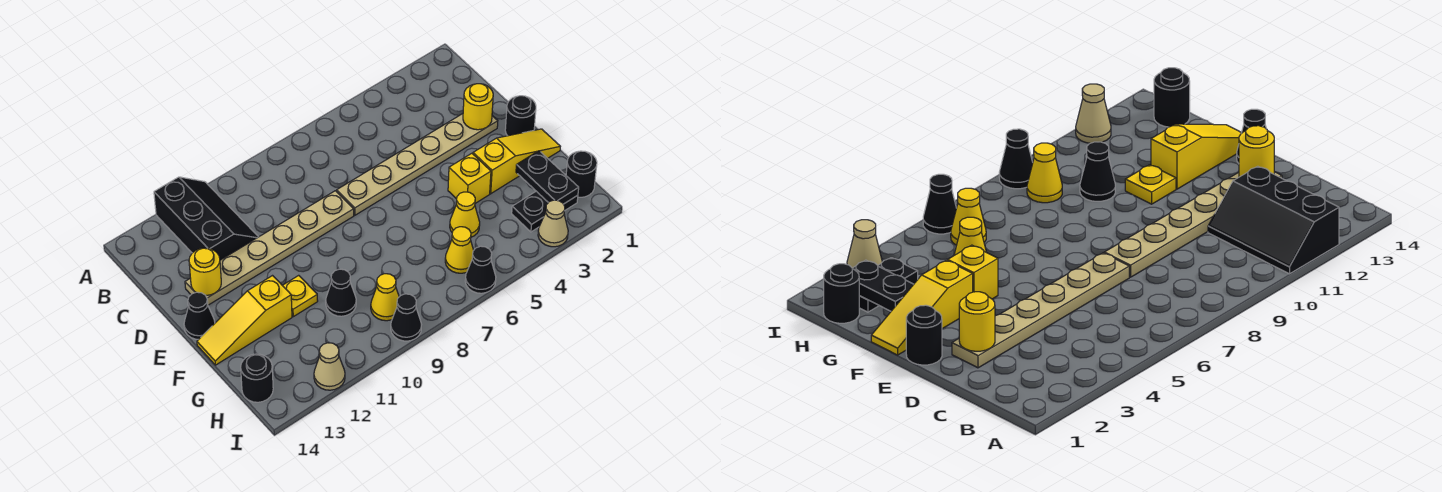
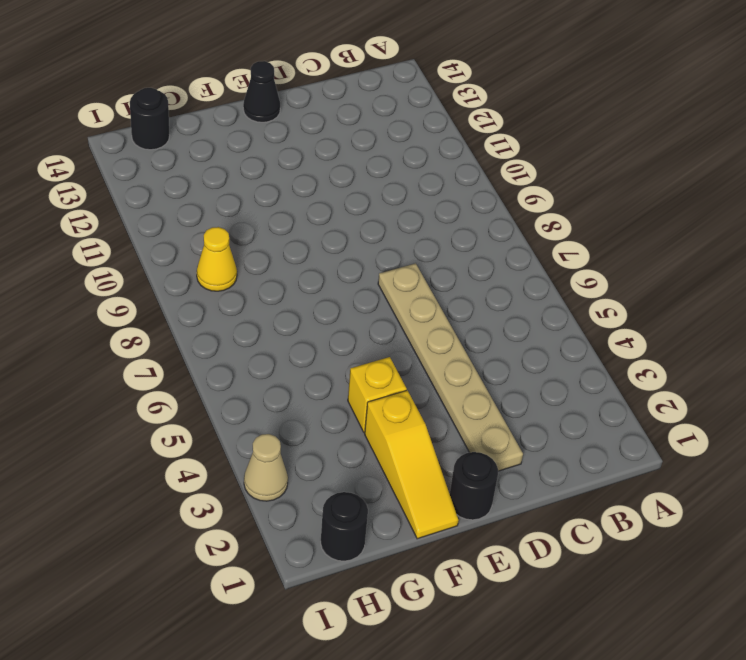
none -> black 2x3 slope [154,177,258,260]
none -> tan 1x6 plate [185,191,354,305]
none -> yellow 1x1 plate [282,275,318,317]

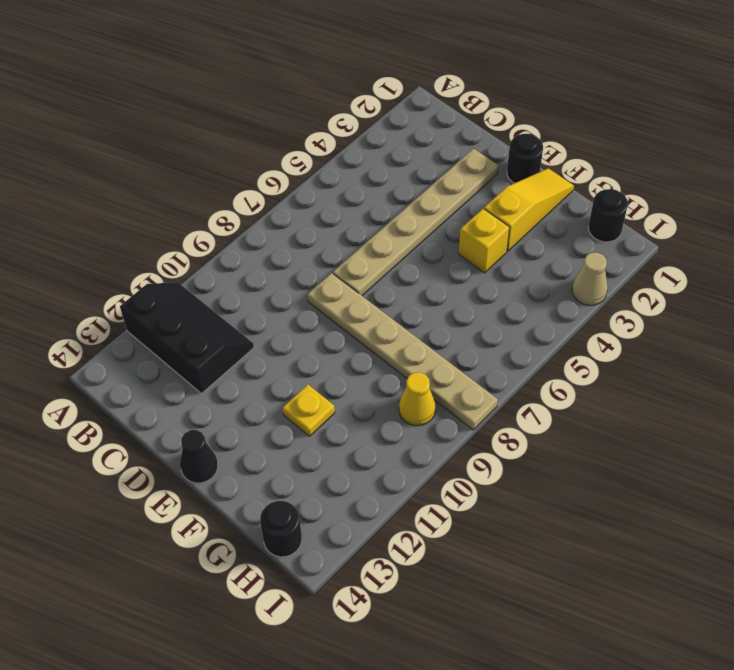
tan 1x6 plate [308,273,498,430] -> tan 1x6 plate turned to [185,191,354,305]
none -> yellow 1x3 slope [197,276,292,365]
none -> yellow 1x1 cone [450,192,480,237]
none -> black 1x1 cone [326,269,356,316]

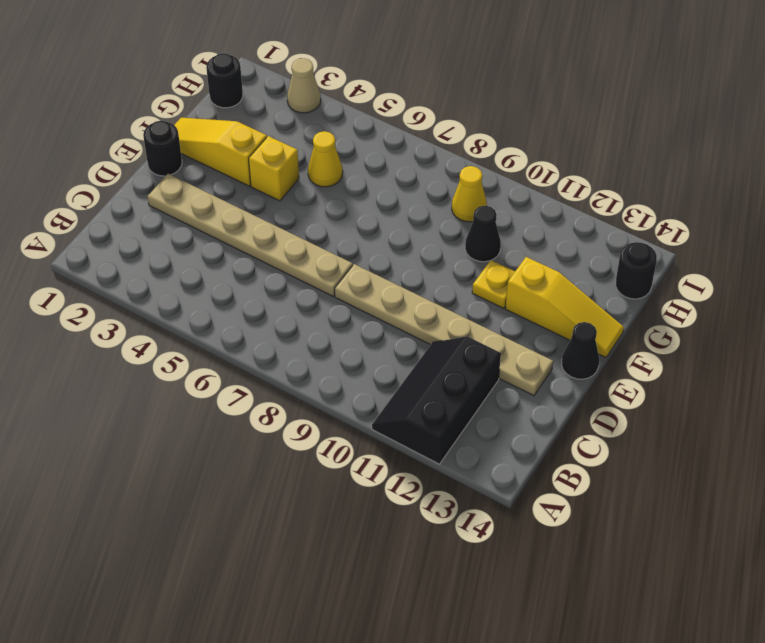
none -> black 1x2 plate [512,191,578,232]
none -> yellow 1x1 cone [445,227,474,273]
none -> black 1x1 cone [465,246,496,293]

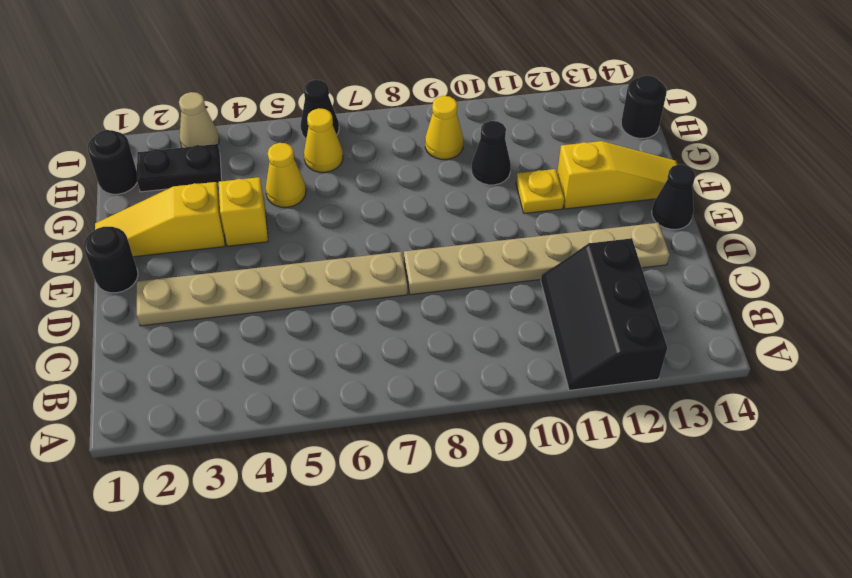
none -> black 1x1 cone [391,294,422,341]
none -> tan 1x1 cone [314,343,345,390]
none -> yellow 1x1 round brick [463,84,493,130]

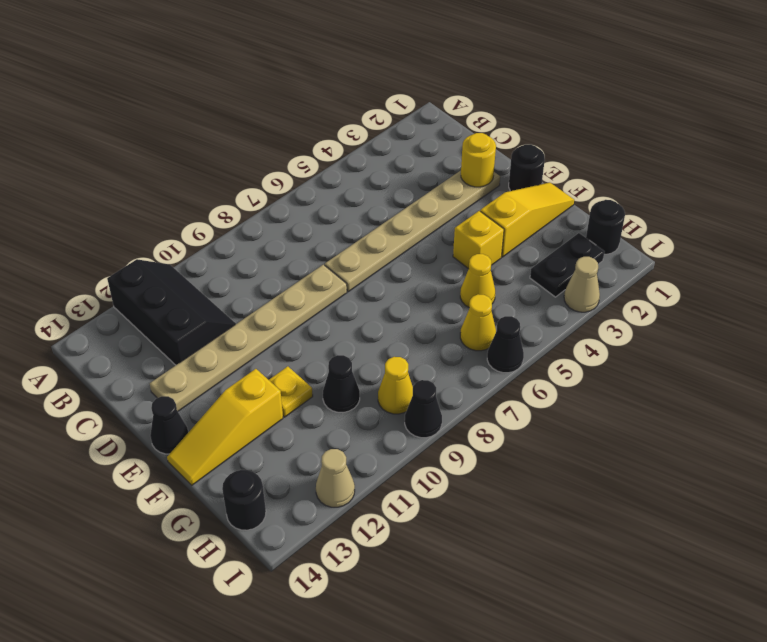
none -> yellow 1x1 round brick [189,248,221,295]
none -> black 1x2 plate [516,151,579,204]

